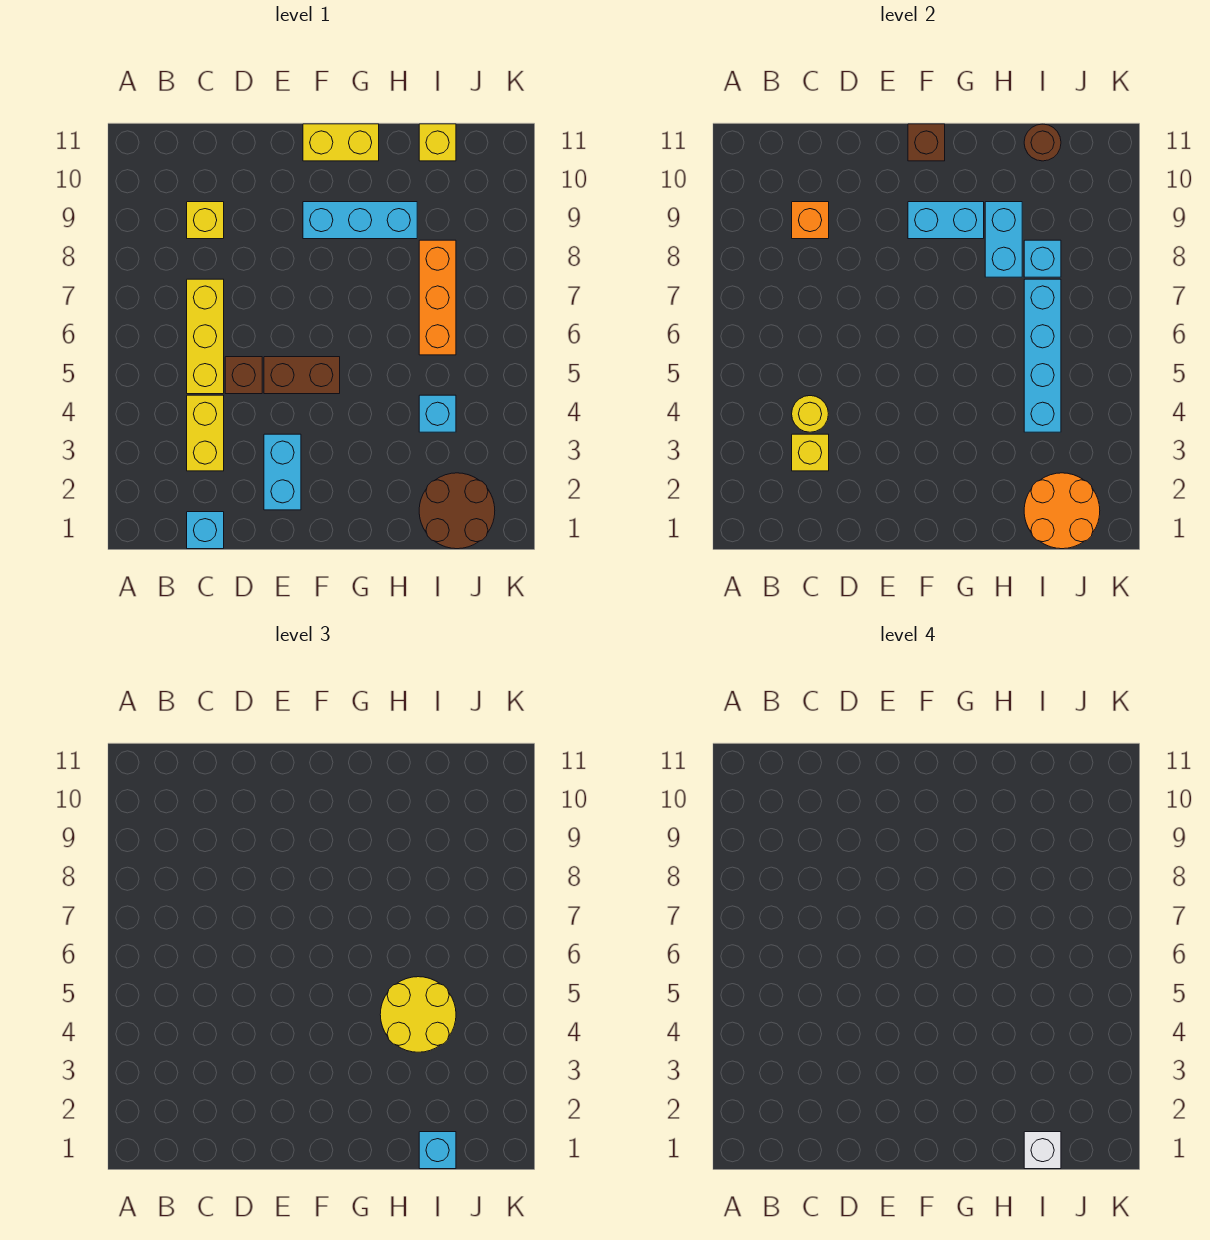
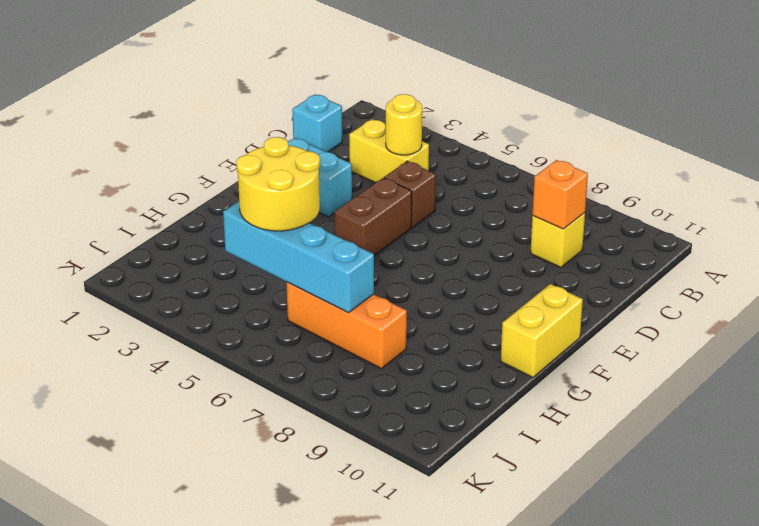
none -> yellow 1x3 brick [187,279,224,394]
none -> cyan 1x3 brick [303,202,417,239]
none -> brown 2x2 round brick [419,473,495,549]

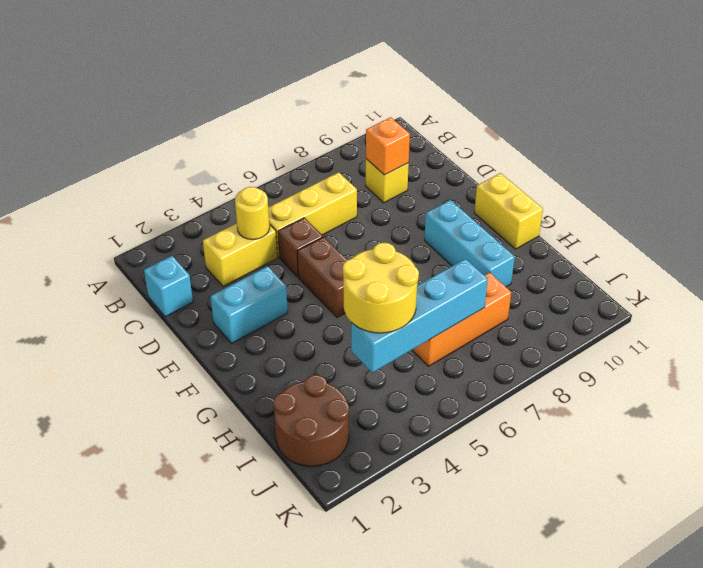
none -> cyan 1x1 brick [419,395,456,432]
none -> yellow 1x1 brick [419,124,456,161]
none -> yellow 1x1 brick [792,434,829,471]

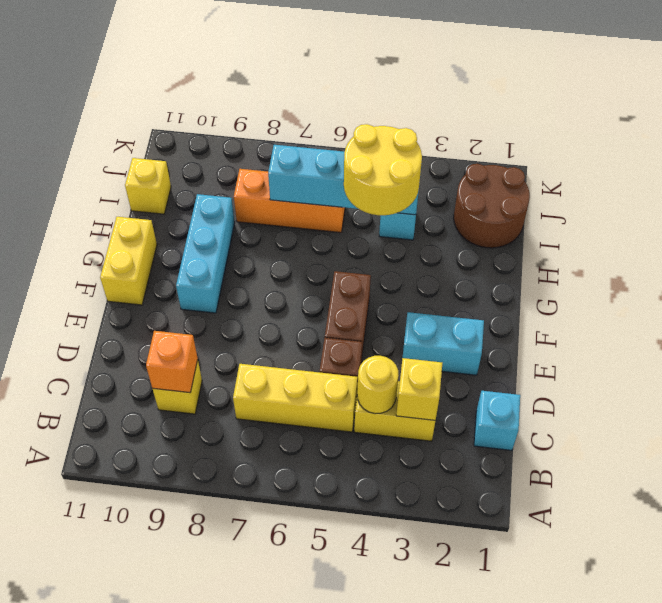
none -> cyan 1x2 brick [908,202,984,239]
none -> brown 1x1 brick [908,124,945,161]
none -> cyan 1x2 brick [985,202,1022,277]

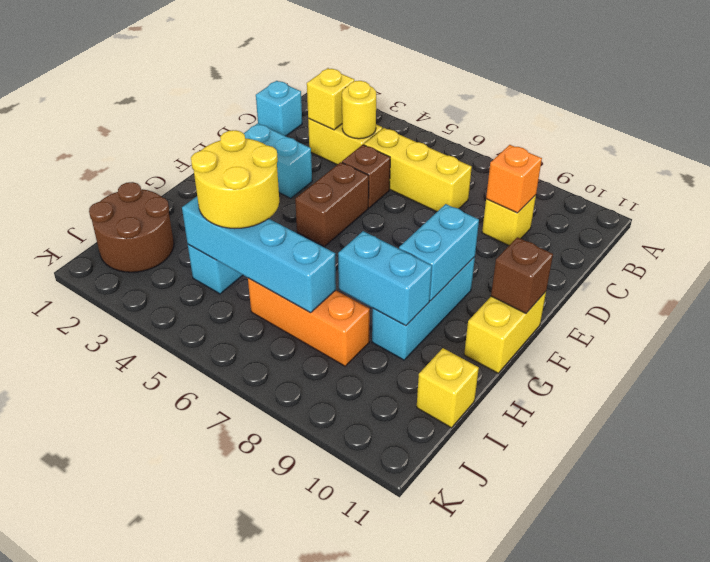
none -> orange 2x2 round brick [1024,473,1100,549]
none -> cyan 1x1 brick [1024,240,1061,277]
none -> brown 1x1 round brick [1024,124,1061,161]

